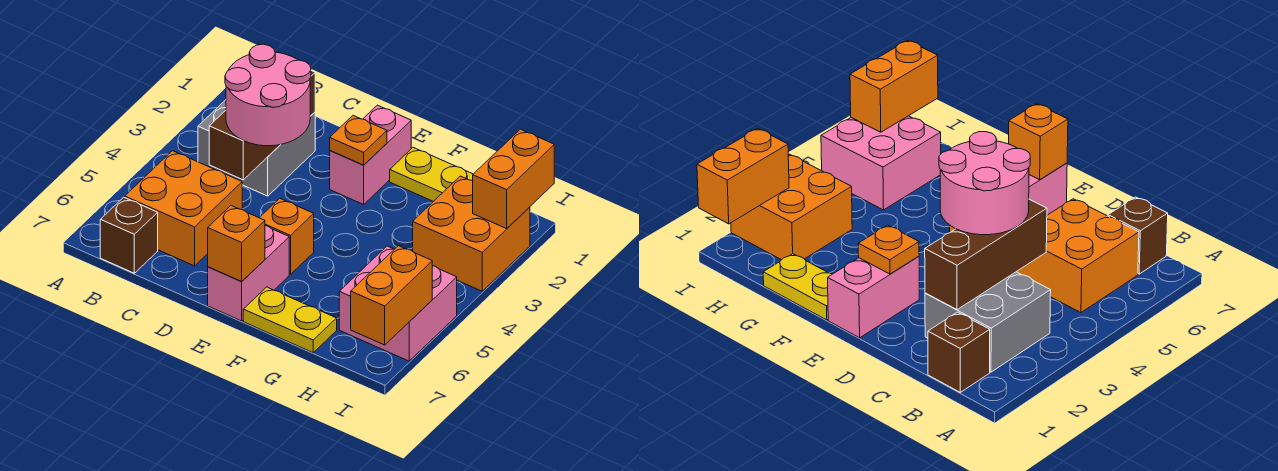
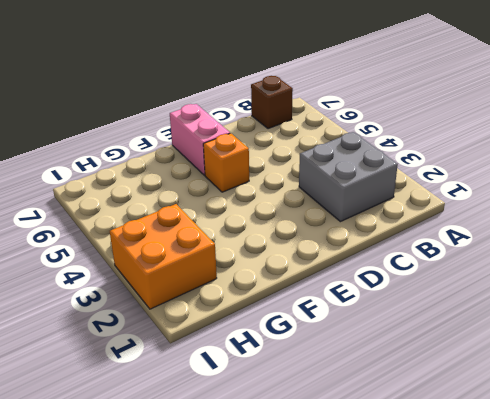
none -> brown 1x1 brick [928,312,990,392]
none -> orange 2x2 brick [125,151,242,266]
none -> pink 1x2 brick [330,105,411,204]

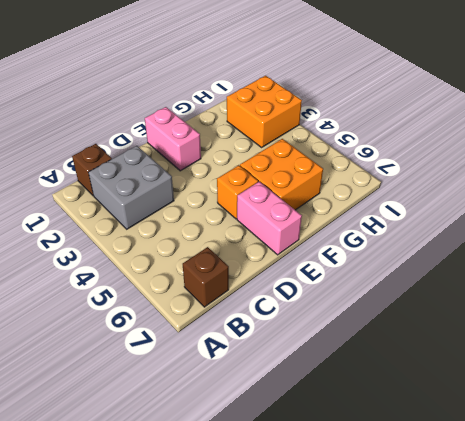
orange 2x2 brick [240,139,323,210] -> orange 2x2 brick moved to [125,151,242,266]
none -> yellow 1x2 plate [390,148,473,202]
none -> yellow 1x2 plate [243,287,337,353]
none -> pink 2x2 brick [339,246,457,361]

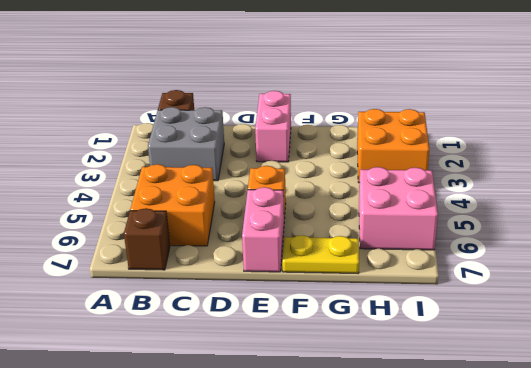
none -> yellow 1x2 plate [390,148,473,202]
none -> brown 1x3 brick [209,71,315,180]
none -> orange 1x1 plate [330,116,387,165]

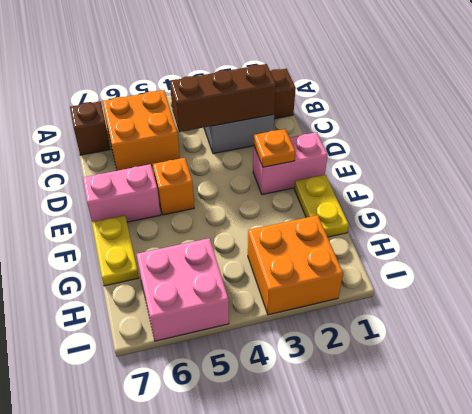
none -> orange 1x1 brick [208,206,265,282]
none -> orange 1x2 brick [473,129,554,229]
none -> orange 1x2 brick [351,246,432,345]

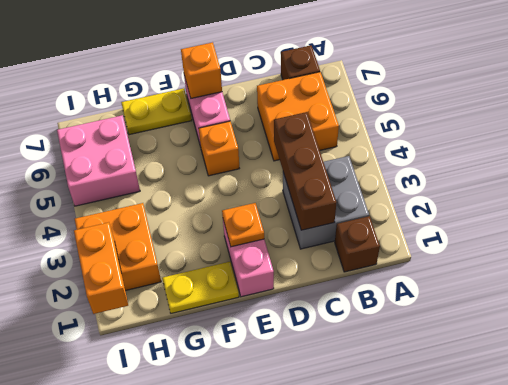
none -> orange 1x2 brick [351,246,432,345]
none -> pink 2x2 round brick [225,44,311,146]

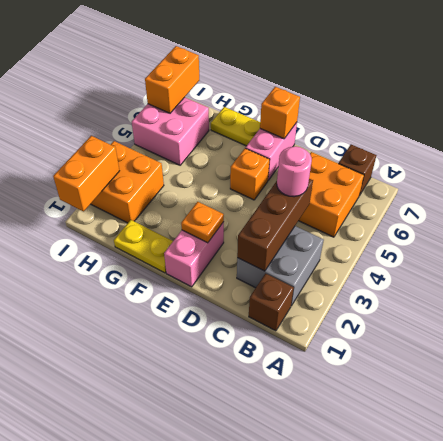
pink 1x1 round brick [277,146,312,197] -> pink 2x2 round brick [225,44,311,146]

